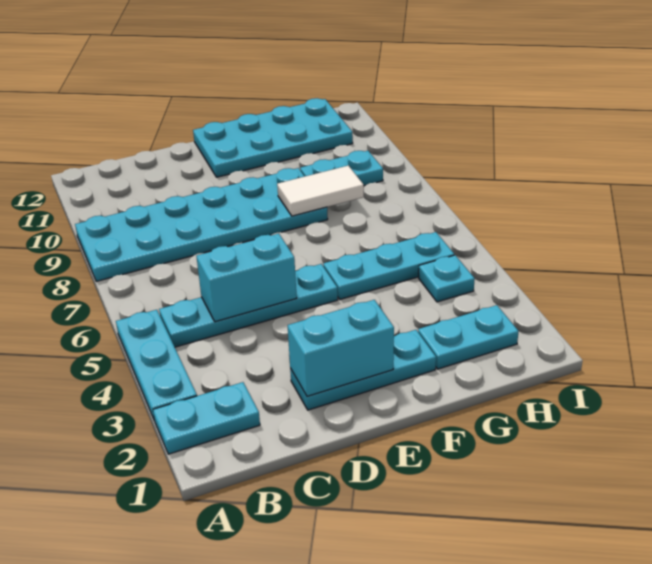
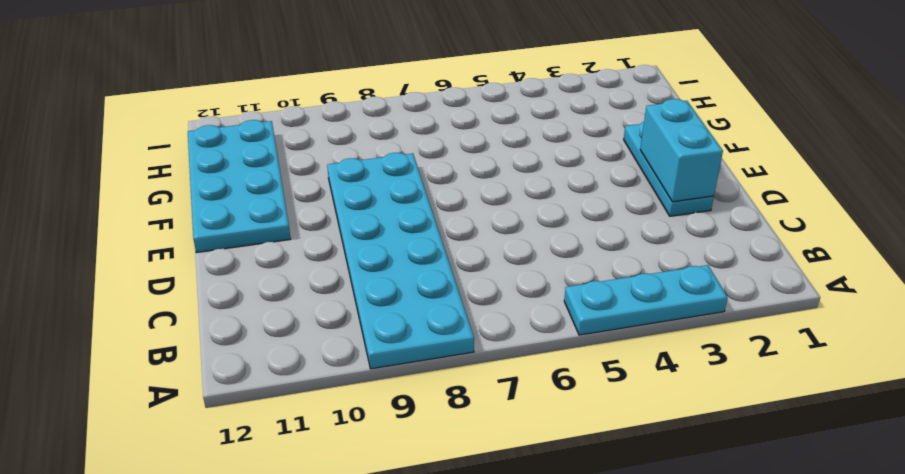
none -> cyan 1x2 plate [153,382,260,454]
none -> cyan 1x4 plate [159,264,338,347]
none -> cyan 1x3 plate [323,232,454,299]

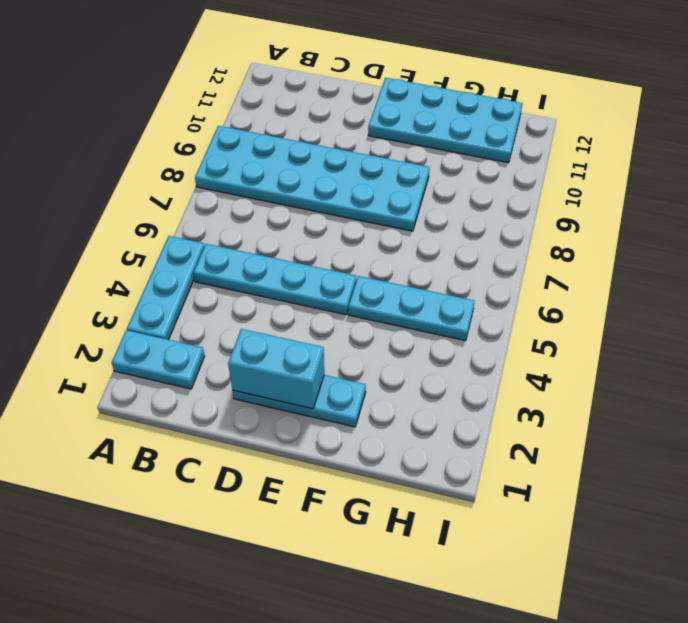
none -> cyan 1x2 plate [418,305,519,369]
none -> cyan 1x2 plate [300,151,383,186]
none -> cyan 1x1 plate [419,255,475,302]

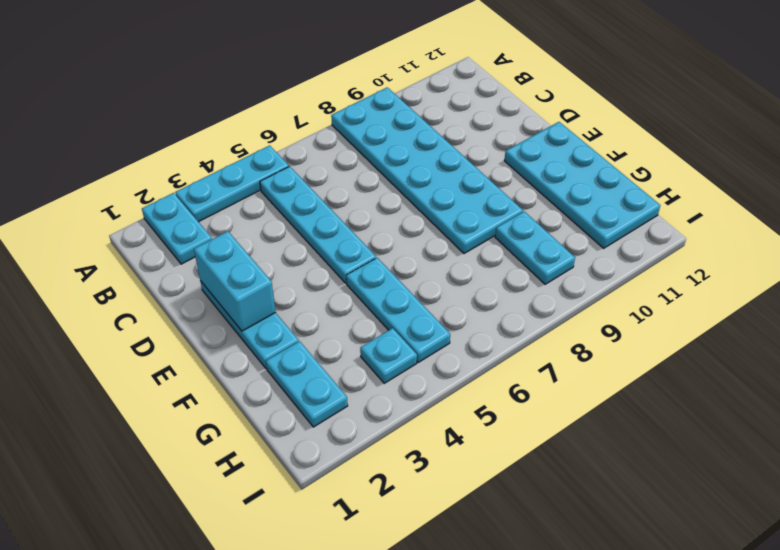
none -> cyan 1x2 brick [196,234,297,322]
none -> white 1x2 tile [277,165,364,216]

